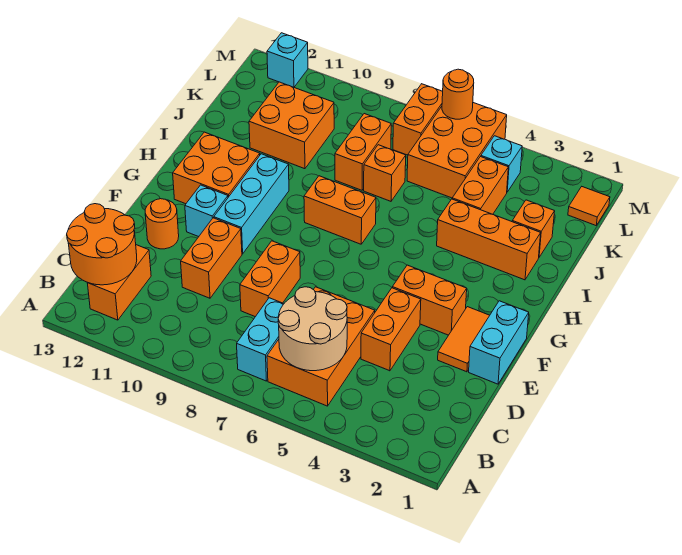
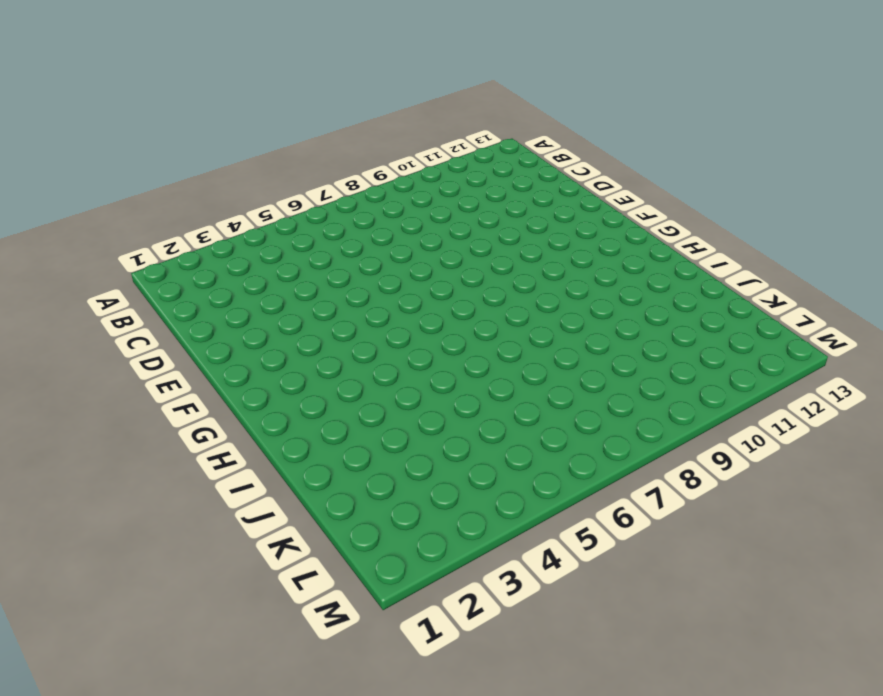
none -> orange 2x3 brick [267,287,375,406]
none -> cyan 1x2 brick [237,298,284,381]
none -> orange 1x2 brick [87,245,151,320]

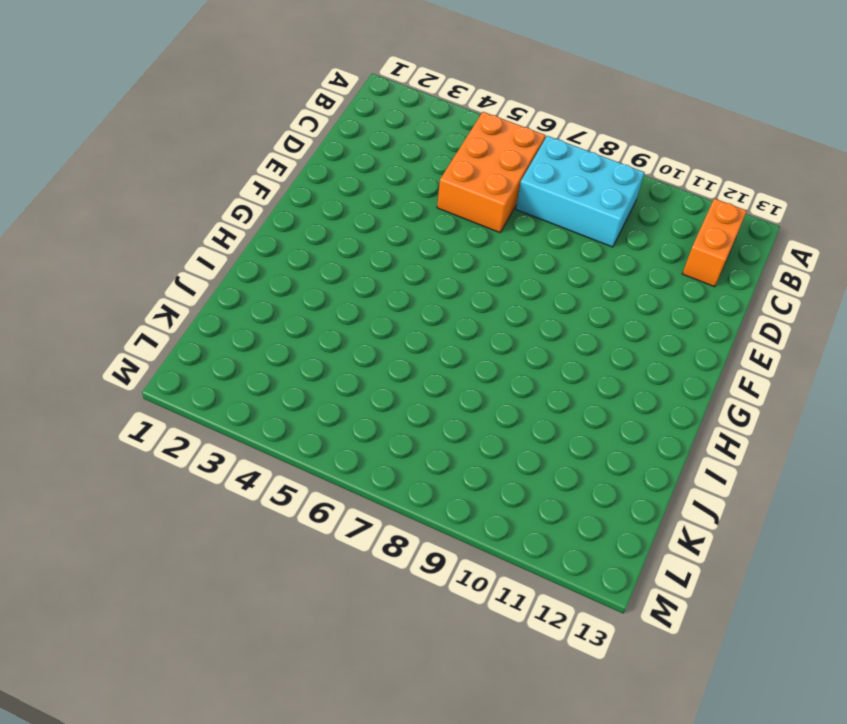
cyan 2x3 brick [516,136,644,247] -> cyan 1x2 brick [237,298,284,381]
none -> orange 1x2 brick [361,288,421,371]
none -> orange 1x2 brick [240,241,300,317]
none -> orange 1x2 brick [181,218,242,298]

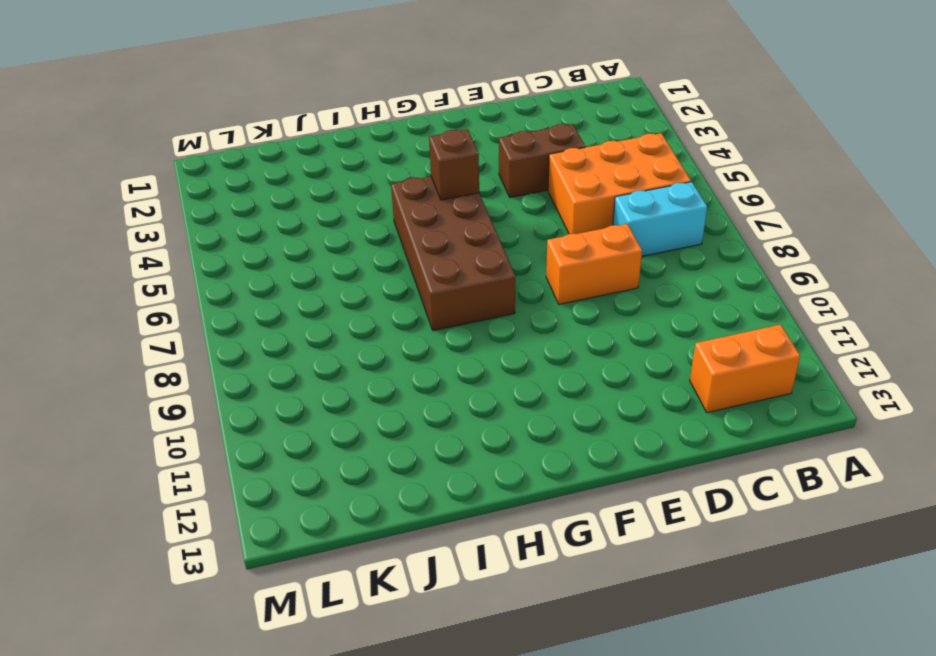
brown 1x2 brick [499,124,585,197] -> orange 1x2 brick [361,288,421,371]
brown 2x4 brick [391,176,515,331] -> orange 1x2 brick [304,176,376,244]
brown 1x1 brick [429,129,479,200] -> none
none -> orange 1x2 brick [181,218,242,298]
none -> cyan 1x2 brick [469,301,529,384]
none -> orange 1x2 tile [438,307,490,372]

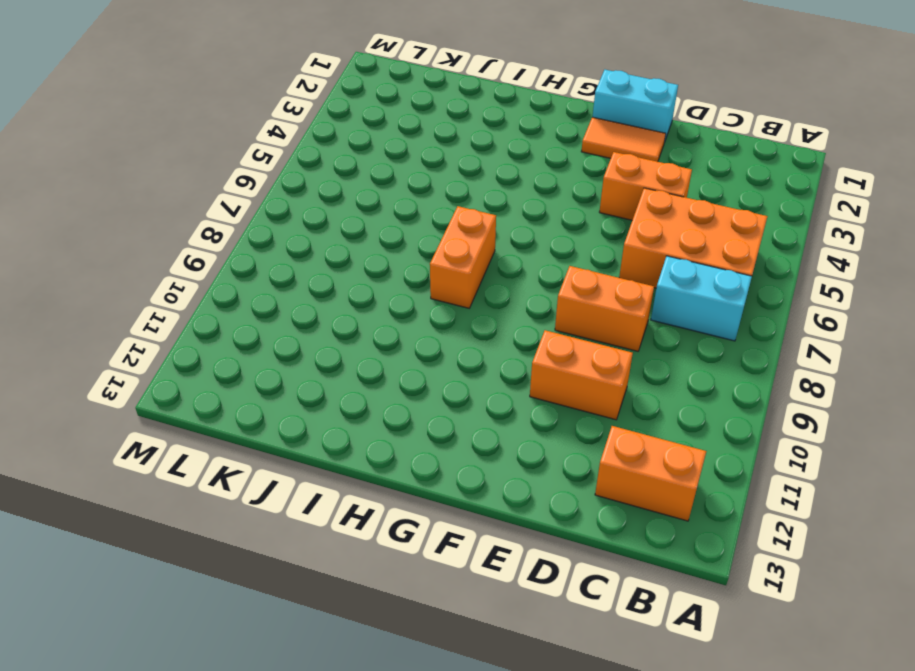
none -> orange 1x1 round brick [145,199,179,249]
none -> orange 1x2 brick [392,265,467,335]
none -> cyan 1x3 brick [214,154,289,254]

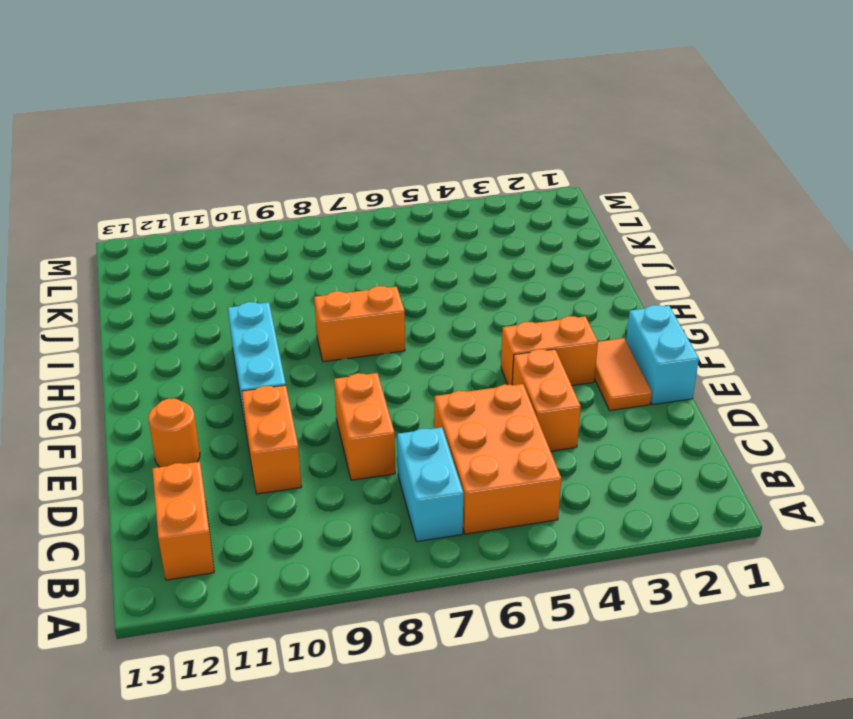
none -> cyan 1x1 brick [185,185,228,237]
none -> orange 2x2 brick [173,132,260,204]
none -> orange 1x3 brick [437,199,541,280]

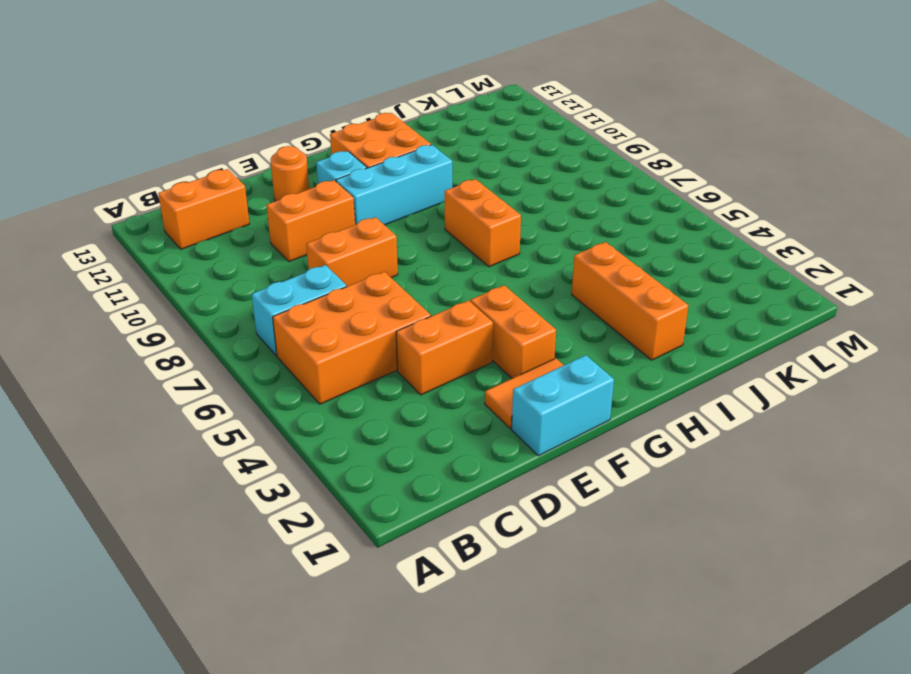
none -> orange 1x1 brick [512,200,555,257]
none -> orange 1x2 brick [452,157,508,214]
none -> orange 1x1 brick [364,145,406,201]

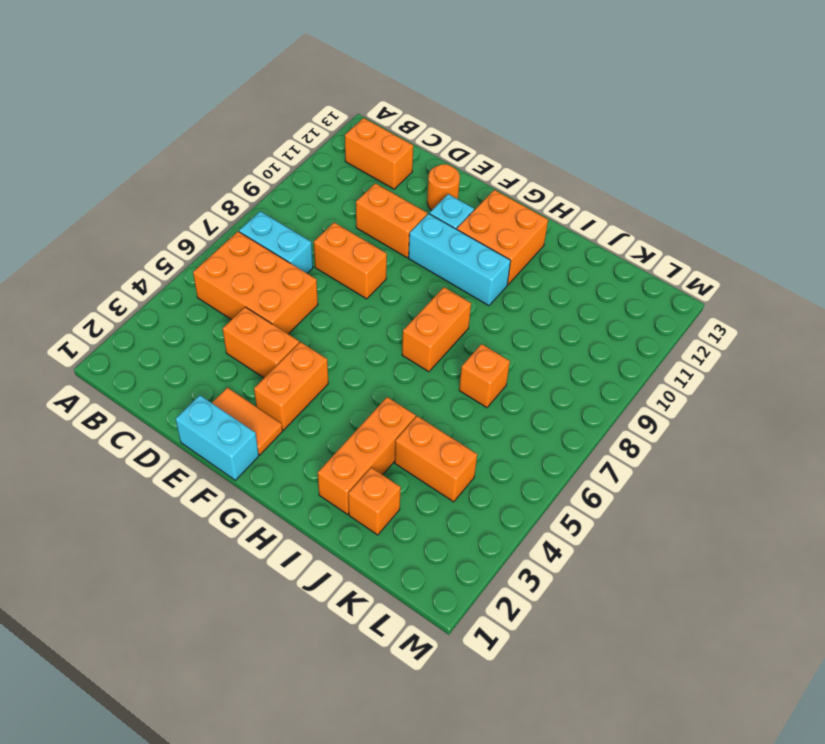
none -> orange 1x2 brick [335,114,391,190]
none -> orange 2x2 brick [249,82,334,169]
none -> orange 2x3 brick [407,103,507,198]

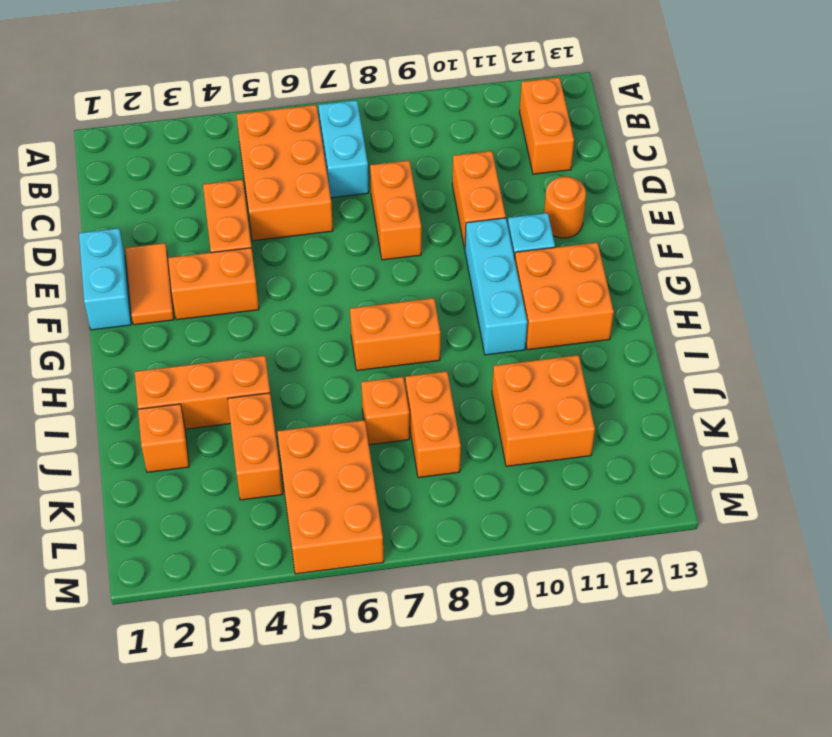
none -> orange 1x1 tile [568,187,610,225]
none -> cyan 1x1 brick [481,136,522,192]
none -> orange 1x2 brick [393,84,443,155]

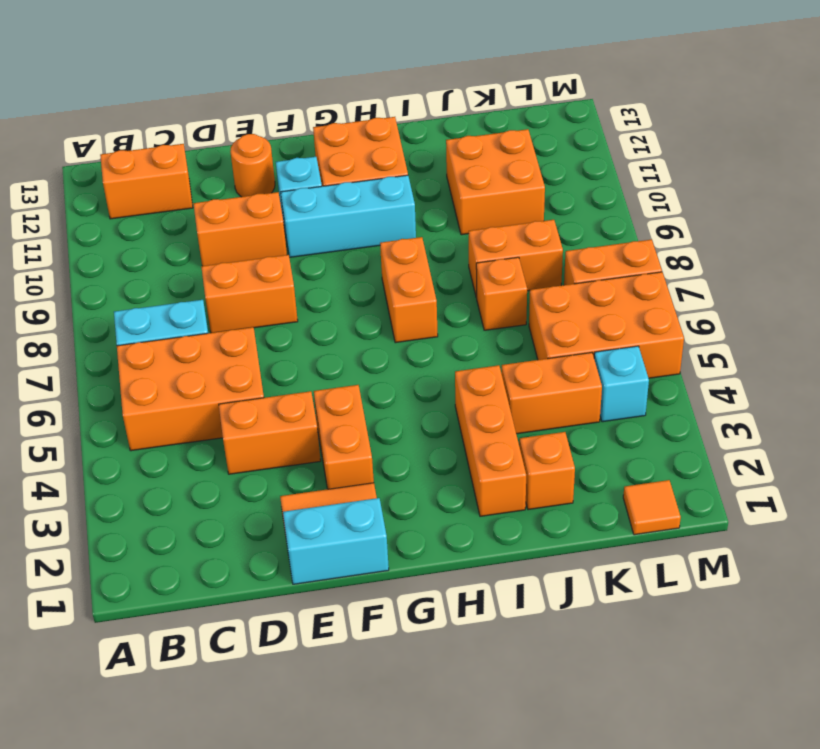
none -> cyan 1x1 brick [267,33,308,87]
none -> tan 2x2 round brick [278,287,347,371]
none -> orange 2x2 round brick [67,204,137,285]

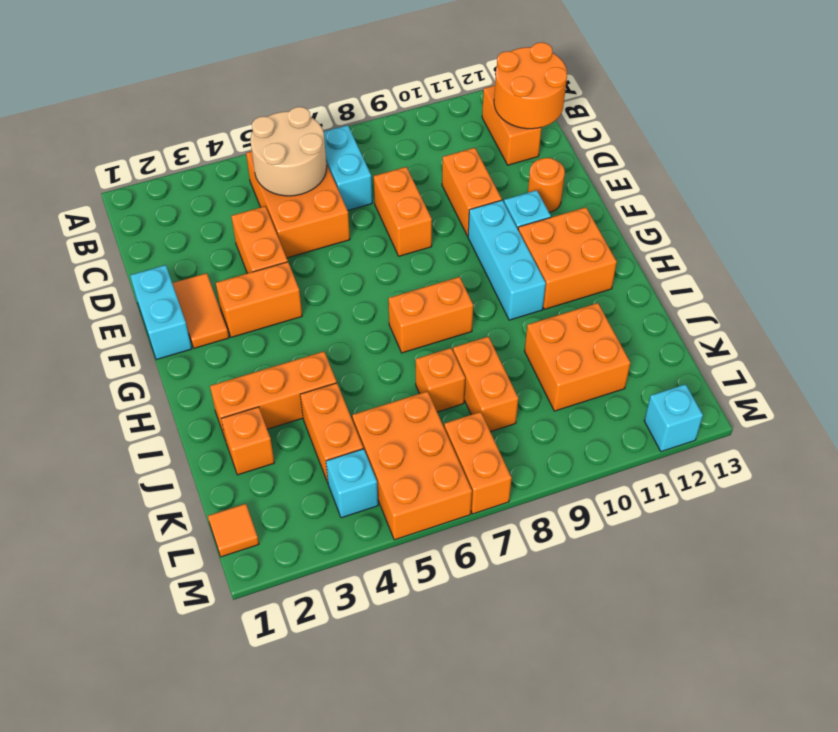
none -> orange 1x1 round brick [442,69,474,119]

